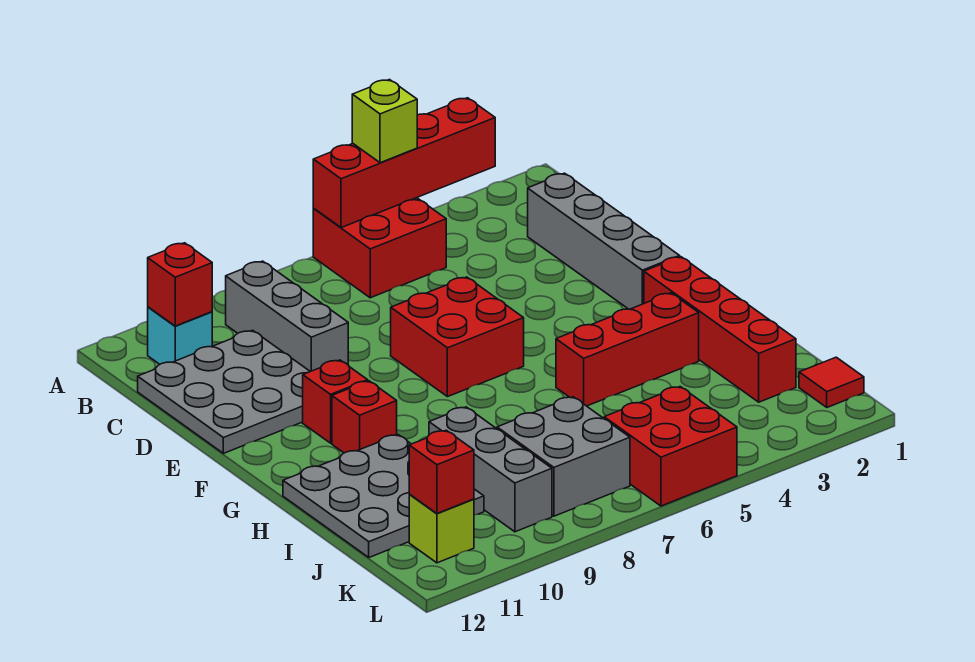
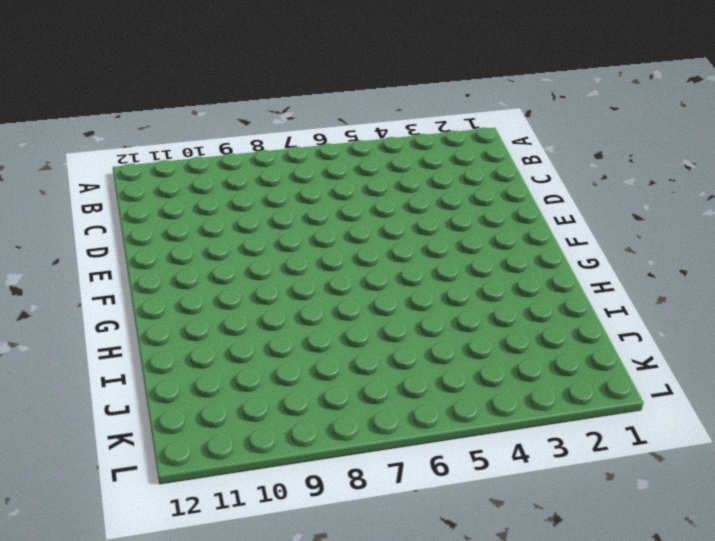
none -> red 2x2 brick [313,198,446,298]
none -> grey 1x3 brick [226,261,348,372]
none -> cyan 1x1 brick [148,307,212,364]

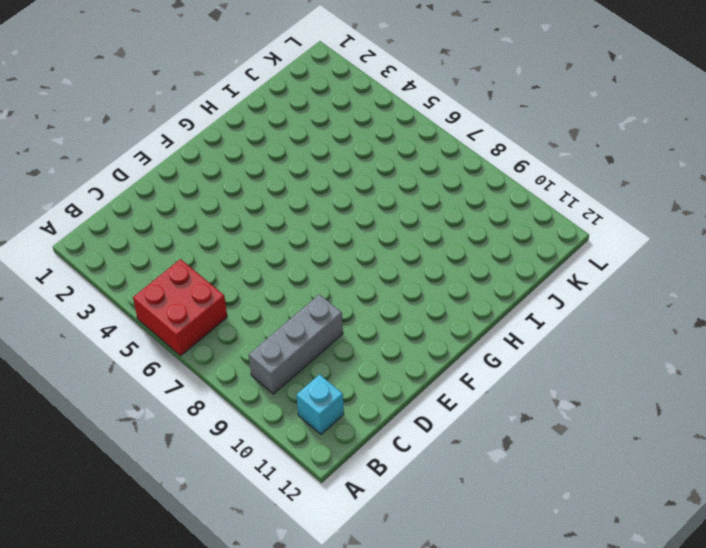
none -> grey 1x4 brick [528,173,680,309]
none -> grey 3x3 plate [138,330,310,453]
none -> red 2x2 brick [391,277,524,397]

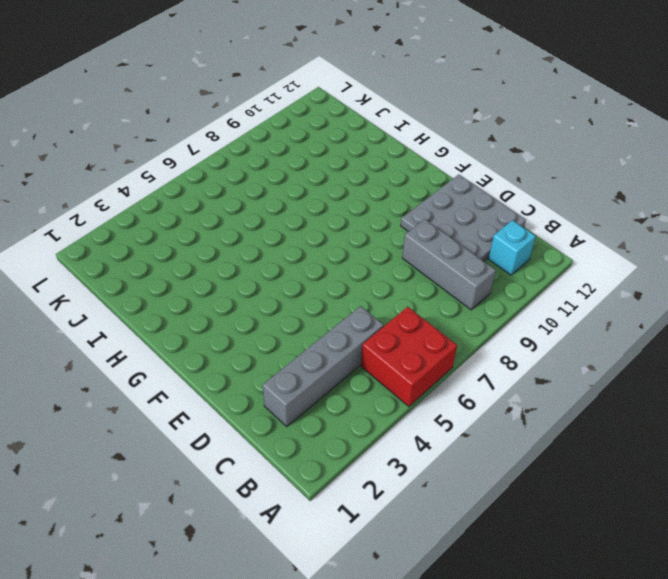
grey 1x4 brick [263,306,384,427] -> grey 1x4 brick turned to [528,173,680,309]
none -> red 2x2 brick [391,277,524,397]
none -> red 1x1 brick [303,360,368,443]
none -> red 1x4 brick [644,257,796,402]

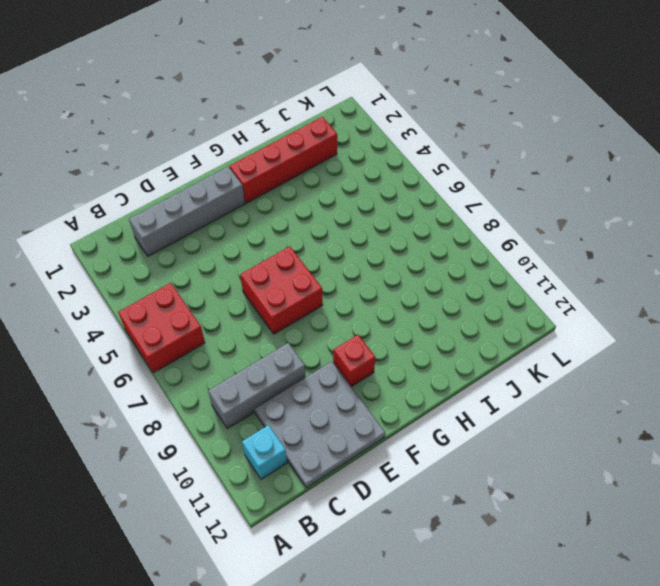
none -> red 1x1 brick [332,381,397,453]
none -> red 1x3 brick [556,293,699,406]
none -> grey 3x3 plate [283,435,484,557]

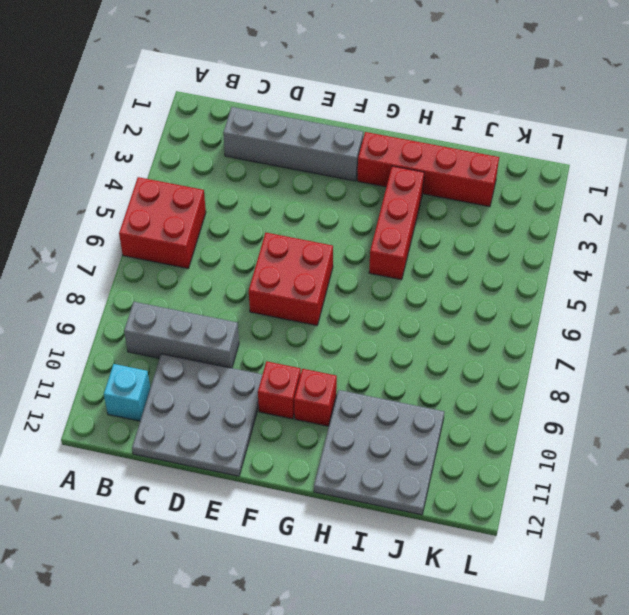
none -> grey 1x3 brick [429,407,552,532]
none -> grey 2x2 brick [497,397,630,516]
none -> red 1x1 tile [799,357,864,407]

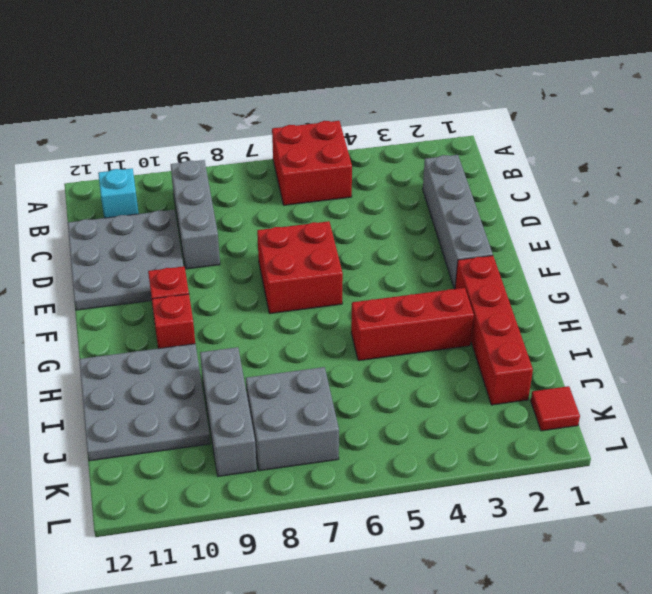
none -> red 2x2 brick [604,387,737,506]
none -> lime 1x1 brick [409,495,474,563]
none -> red 1x4 brick [313,98,495,228]

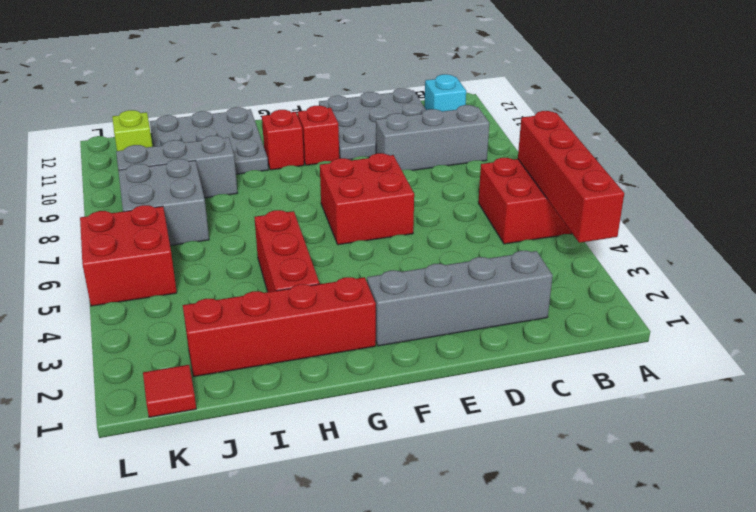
none -> red 1x1 brick [148,243,212,326]
none -> red 1x1 brick [409,430,474,513]
none -> lime 1x1 brick [352,80,417,163]

